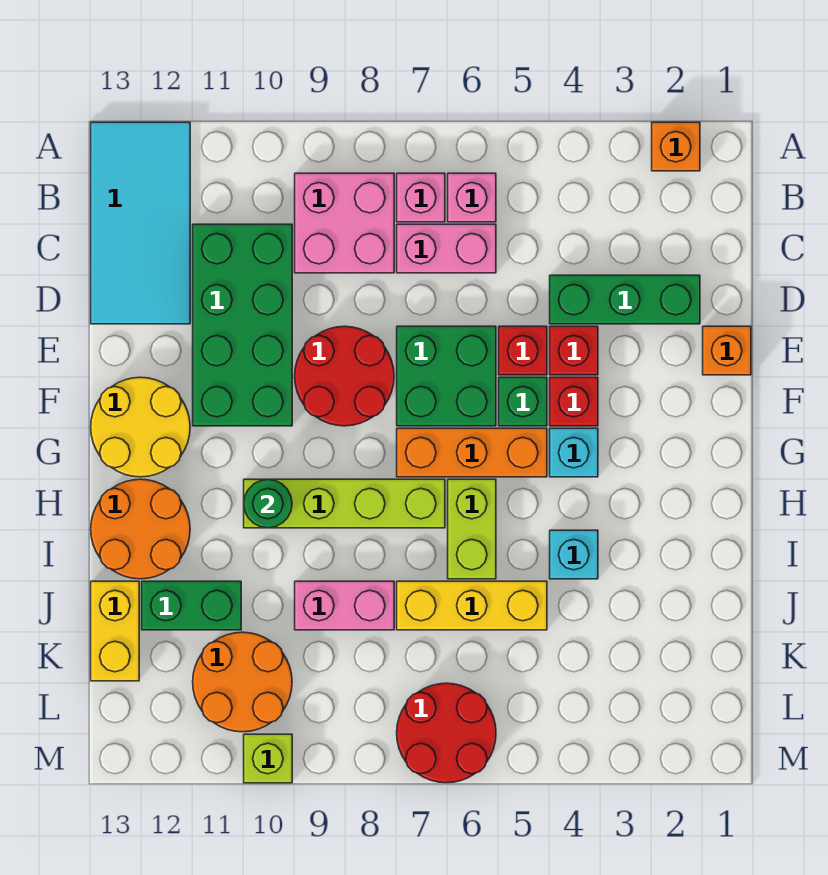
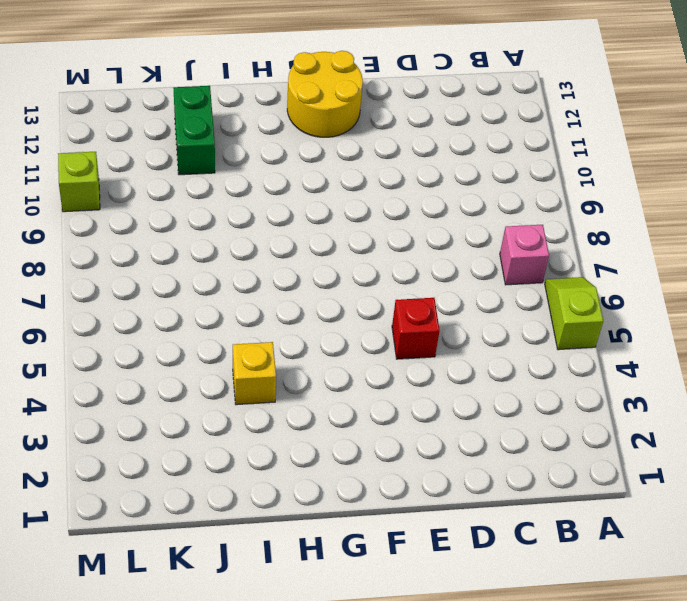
lime 1x2 slope [545,277,603,350] -> none
yellow 1x1 brick [233,342,276,405] -> cyan 1x1 brick [550,530,598,579]
none -> orange 1x1 brick [652,122,700,171]
none -> cyan 2x4 tile [91,122,190,324]
none -> pink 1x1 brick [448,173,496,222]
none -> pink 2x2 brick [295,173,394,273]

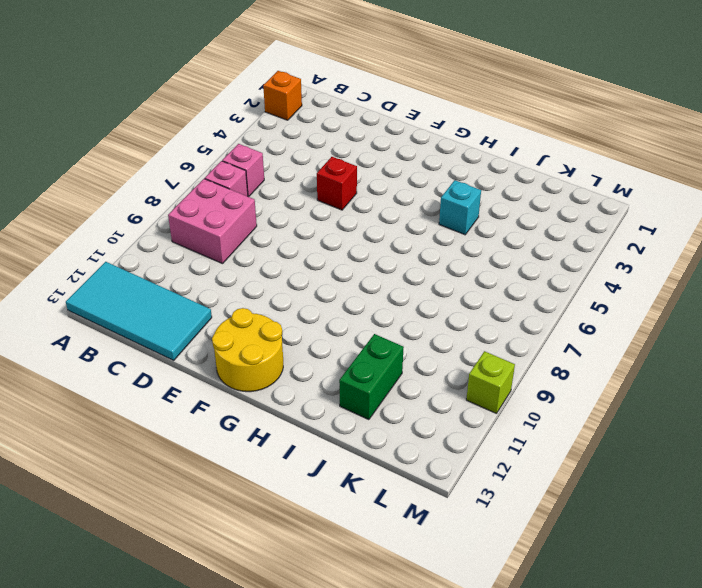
none -> pink 1x2 brick [397,224,496,273]
none -> green 2x4 brick [193,224,292,426]
none -> green 1x3 brick [550,275,700,324]
none -> orange 1x1 brick [703,326,751,375]

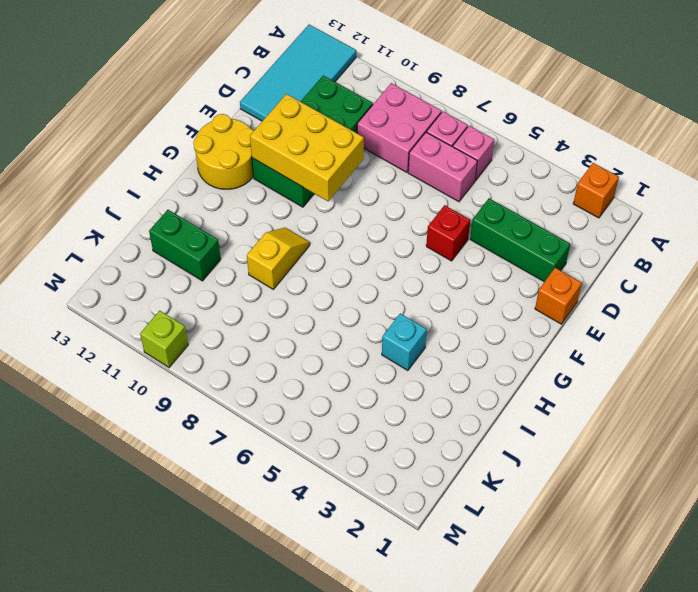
yellow 2x3 brick [250,94,364,201] -> none
yellow 1x2 slope [247,227,310,289] -> lime 1x4 brick [244,479,445,528]
none -> red 1x1 brick [550,326,598,375]
none -> green 2x2 brick [397,326,496,426]
none -> red 2x2 round brick [295,326,394,426]
none -> red 1x1 brick [550,377,598,426]

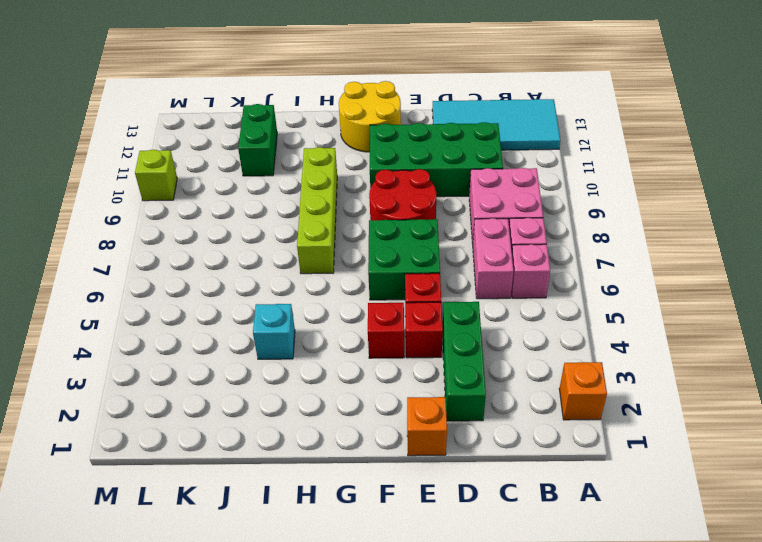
none -> green 1x1 brick [499,377,547,426]
none -> cyan 1x1 brick [550,428,598,477]
none -> orange 1x3 brick [397,428,547,477]
none -> lime 1x2 brick [448,479,496,579]

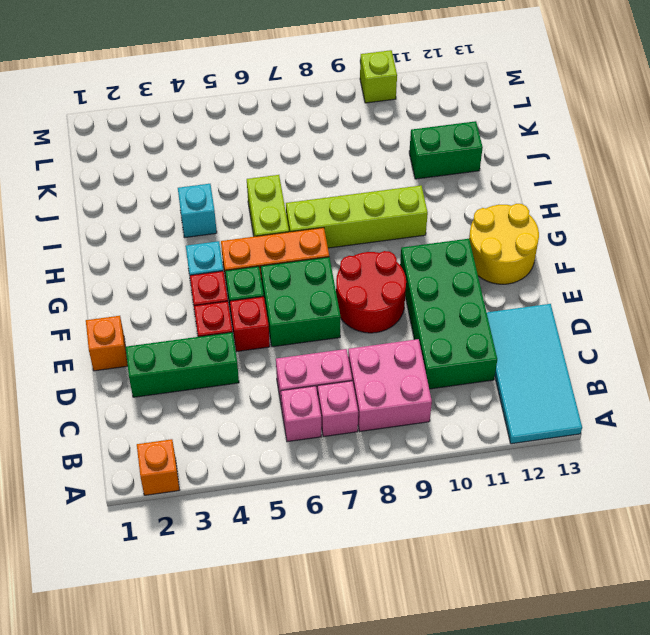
none -> orange 2x2 round brick [91,479,190,579]
none -> yellow 1x3 brick [397,581,547,630]
none -> pink 1x2 brick [295,581,394,630]
none -> yellow 1x2 brick [91,581,139,681]

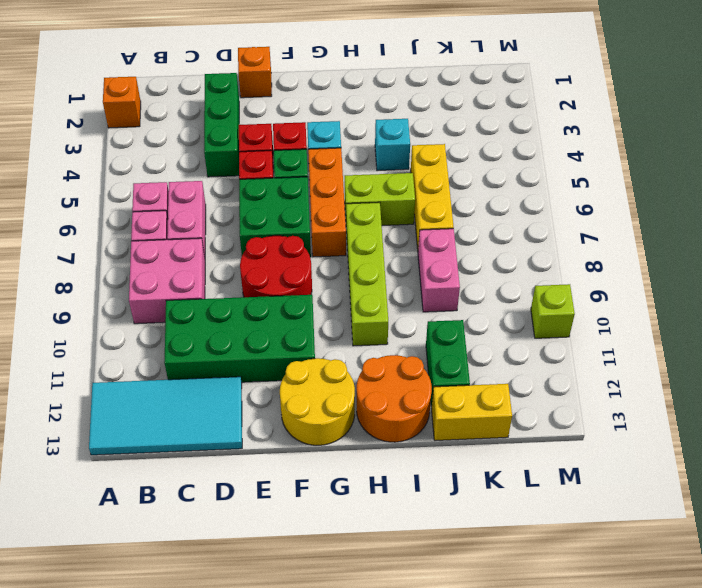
none -> orange 2x2 round brick [193,632,292,732]
none -> red 2x2 round brick [397,683,496,783]
none -> green 1x1 round brick [244,479,292,528]

